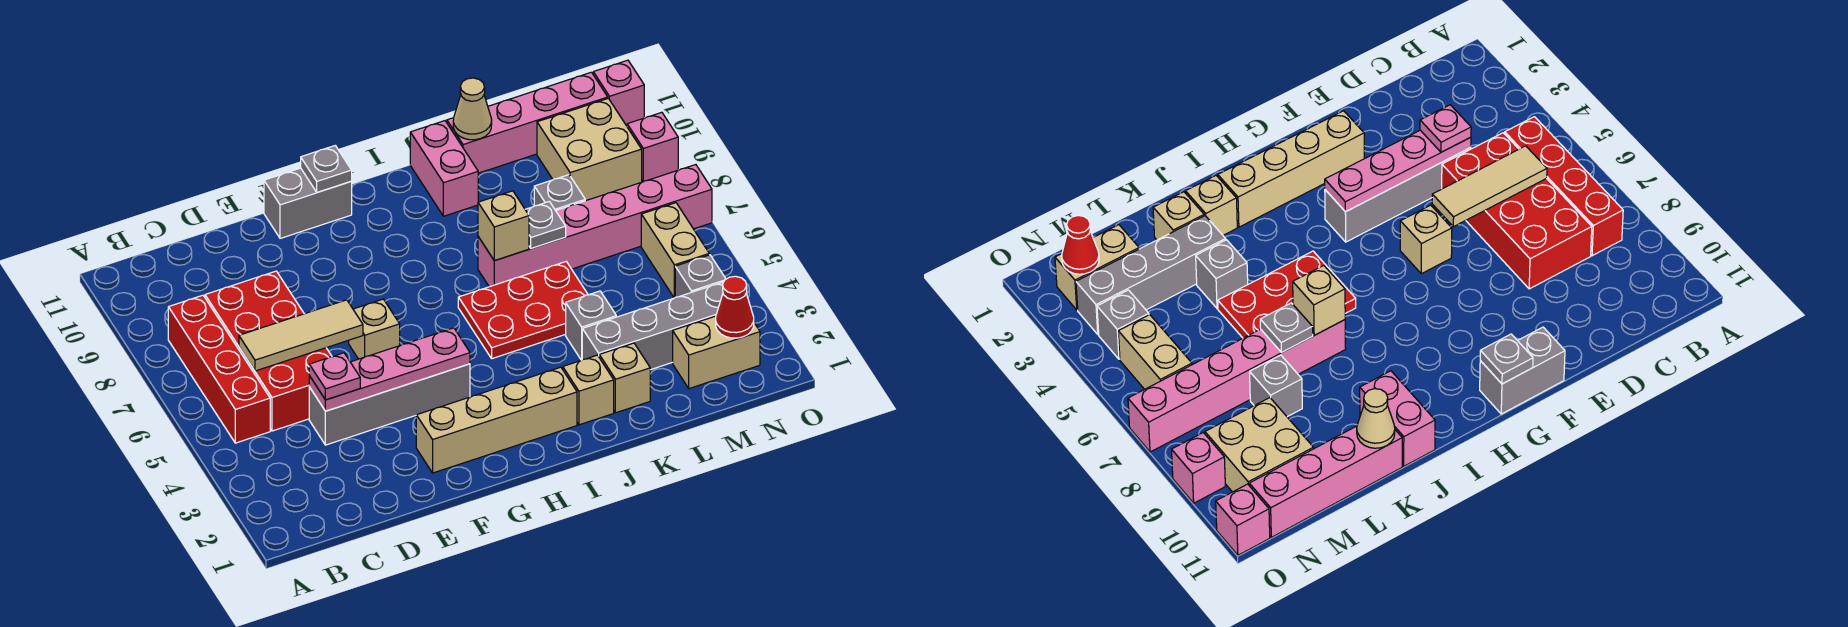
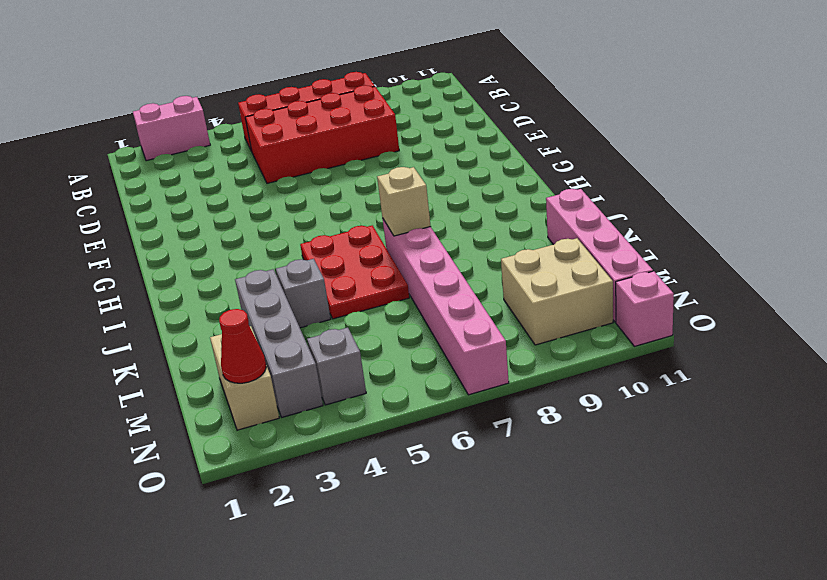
pink 1x2 brick [133,96,210,161] -> pink 1x2 brick moved to [410,121,478,216]
none -> grey 1x4 brick [309,364,470,445]
none -> tan 1x4 brick [416,367,577,473]
none -> tan 1x1 brick [349,299,400,359]

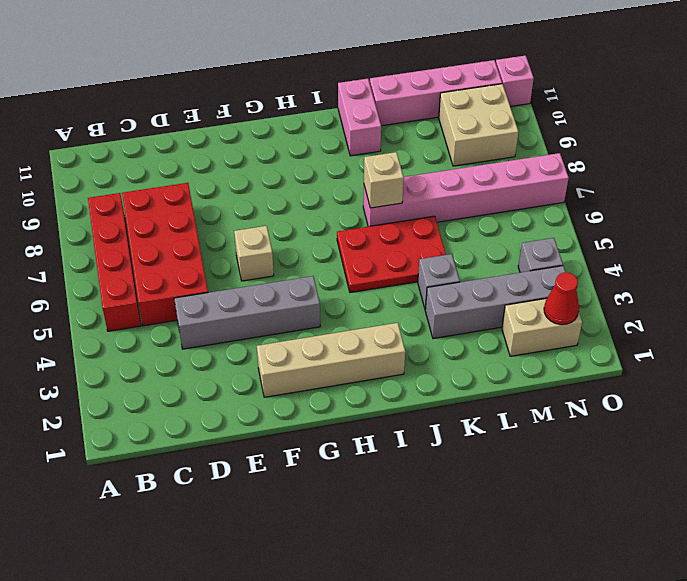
none -> grey 1x2 brick [264,168,352,238]
none -> tan 1x1 brick [563,355,614,425]
none -> tan 1x1 brick [599,343,650,413]

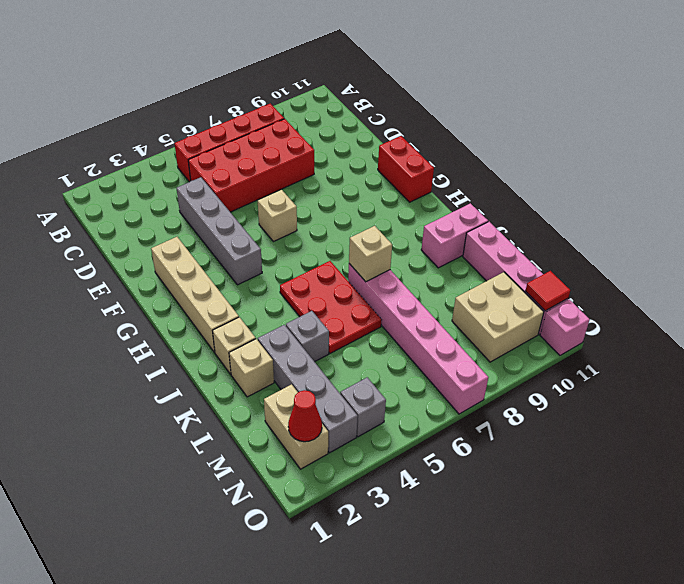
red 1x2 brick [378,136,434,202] -> grey 1x2 brick [264,168,352,238]
red 1x1 tile [526,271,570,311] -> none
none -> grey 1x1 brick [534,175,585,211]
none -> tan 1x2 brick [641,203,709,298]
none -> pink 1x1 brick [627,112,678,182]

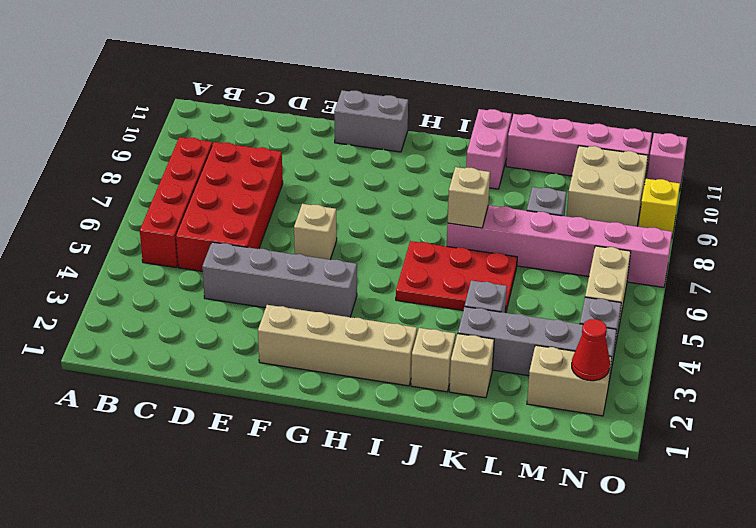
yellow 1x1 brick [639,179,680,236] -> pink 1x1 brick [627,112,678,182]
none -> tan 1x3 tile [239,300,363,371]
none -> pink 1x4 plate [309,328,470,411]
none -> grey 1x1 plate [301,146,352,192]

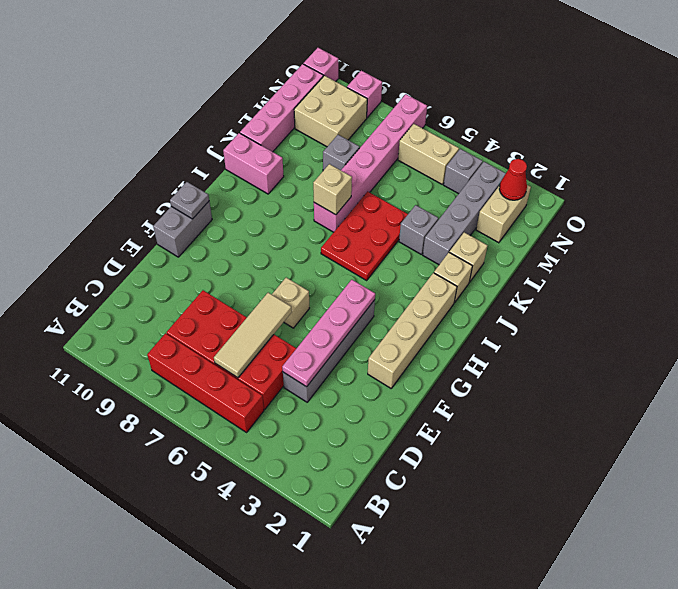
none -> grey 1x1 plate [525,201,566,249]
none -> tan 1x1 cone [453,78,492,140]
none -> pink 1x1 plate [309,353,360,400]

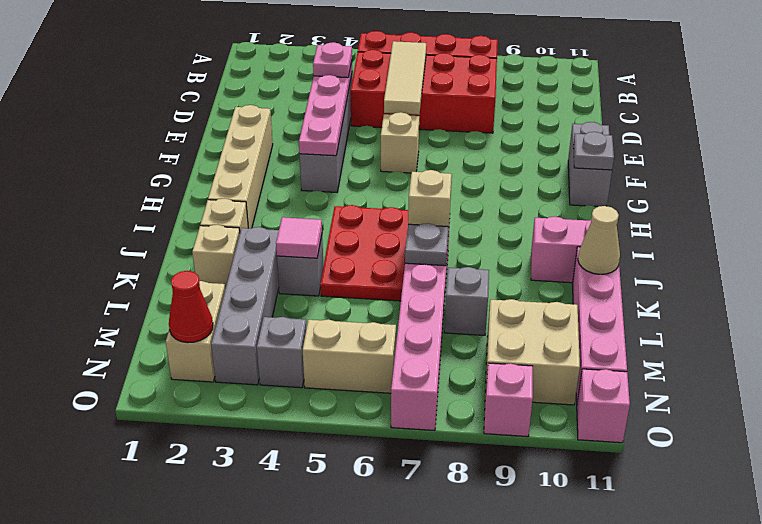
pink 1x1 tile [276,217,322,258] -> none

